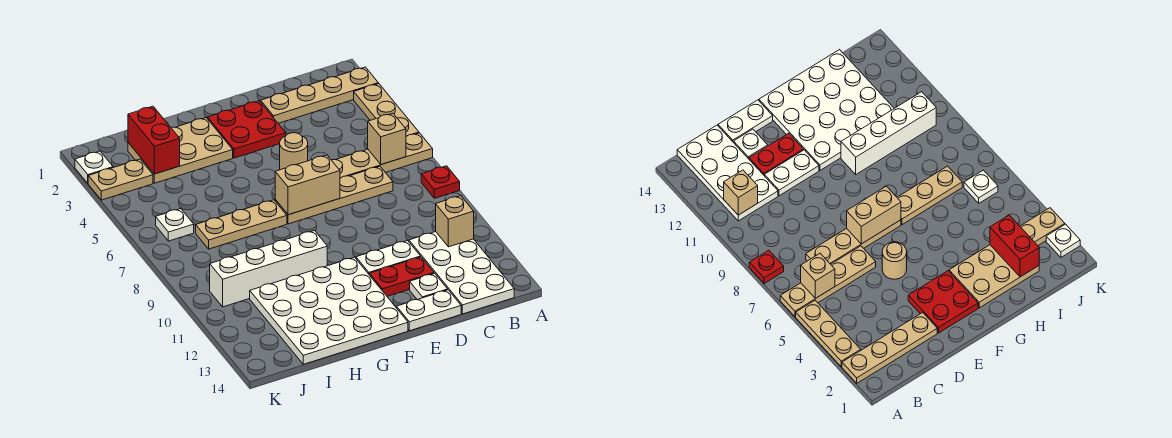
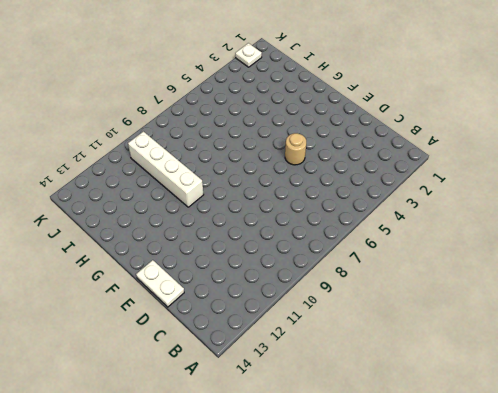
none -> tan 1x4 plate [261,67,378,123]
none -> tan 1x3 plate [354,84,419,136]
none -> tan 1x4 plate [332,133,433,178]

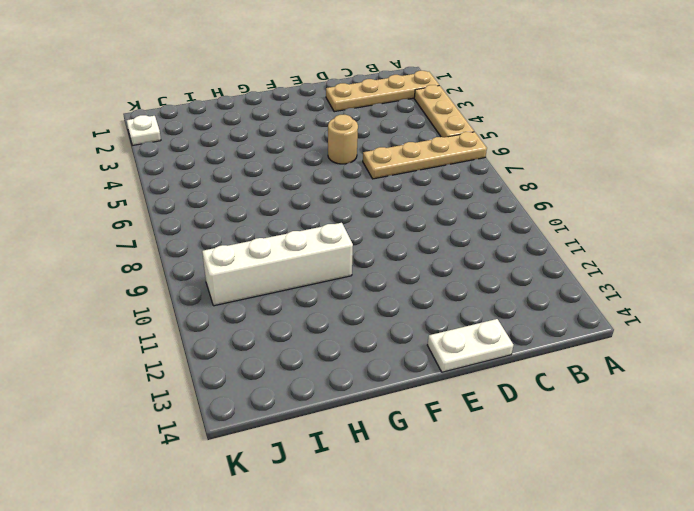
none -> red 1x1 plate [421,166,460,198]
none -> white 2x4 plate [409,232,514,314]
none -> tan 1x4 plate [275,166,393,224]

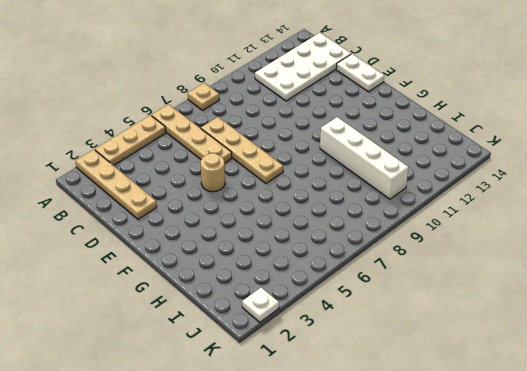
tan 1x1 plate [188,83,219,110] -> red 1x1 plate [421,166,460,198]
none -> white 1x2 plate [356,241,421,274]
none -> red 1x2 plate [369,257,434,296]
none -> white 1x1 plate [410,273,448,300]

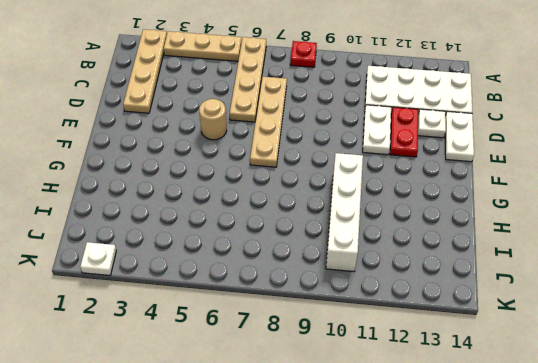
none -> red 2x2 plate [208,101,286,158]
none -> white 4x4 plate [250,257,408,364]
none -> tan 2x3 plate [128,118,233,183]

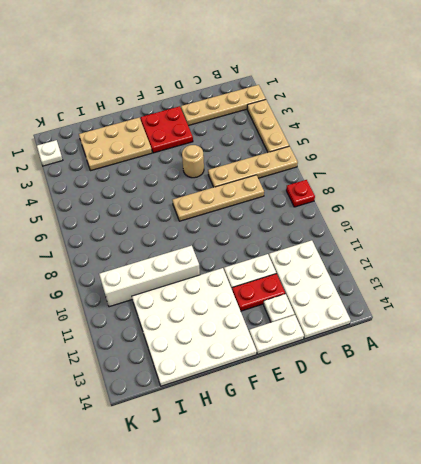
none -> tan 1x3 plate [196,200,287,249]
none -> tan 1x2 plate [88,159,153,200]
none -> white 1x1 plate [156,209,194,241]

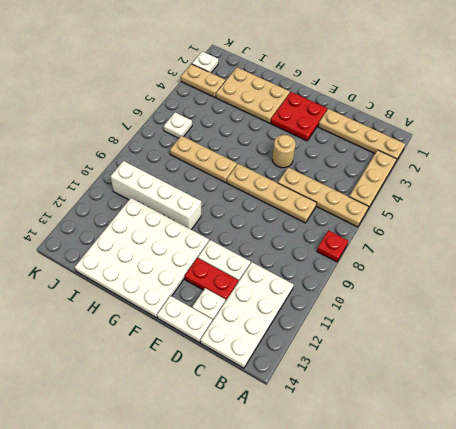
none -> tan 1x1 brick [368,113,406,165]
none -> tan 1x1 brick [436,196,474,247]
none -> tan 1x2 brick [275,155,340,215]

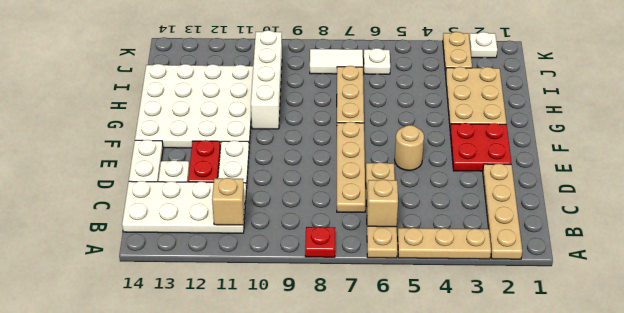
white 1x2 tile [310,49,363,74] -> none
none -> tan 1x2 brick [275,155,340,215]
none -> red 1x2 brick [128,106,180,174]

